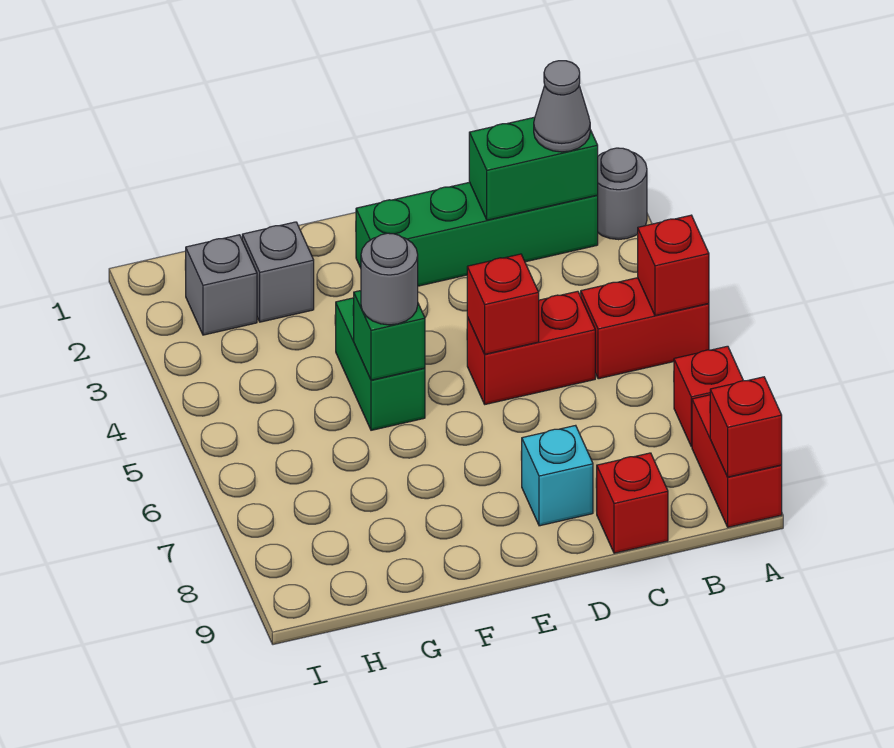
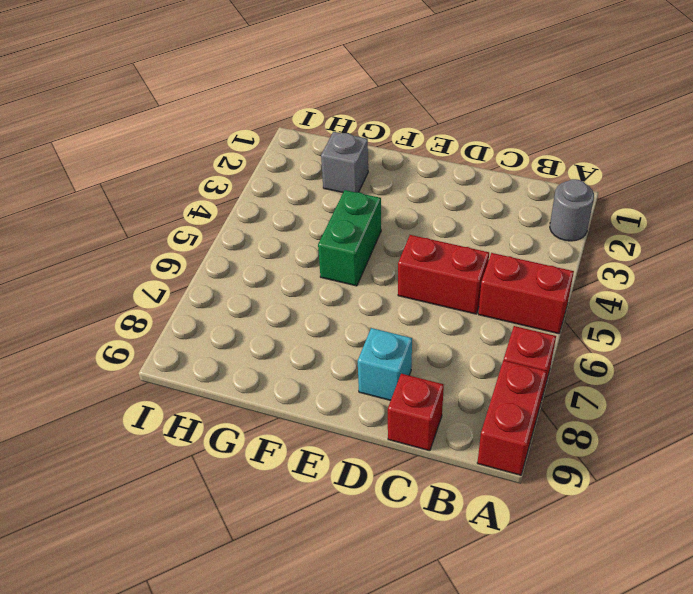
none -> green 1x4 brick [356,182,598,286]
none -> grey 1x1 brick [186,235,257,335]
none -> red 1x1 brick [638,215,709,316]

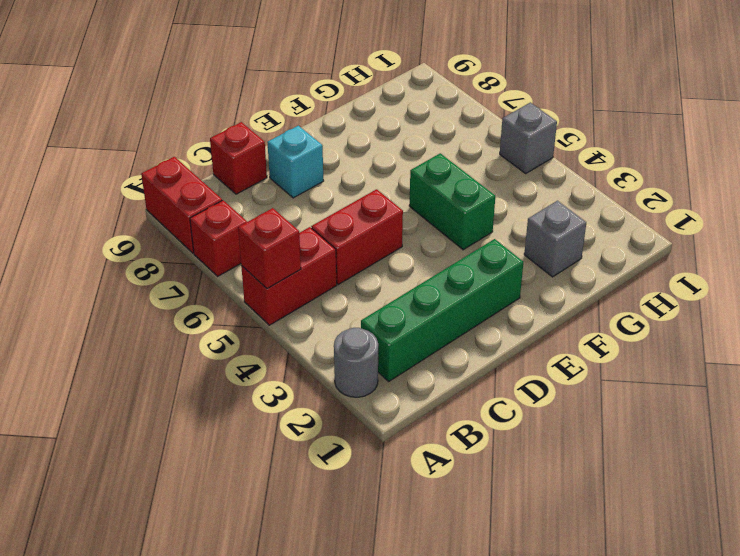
grey 1x1 brick [500,102,557,173] -> grey 1x1 brick moved to [186,235,257,335]
none -> red 1x1 brick [710,377,782,477]
none -> green 1x2 brick [469,117,598,220]
none -> red 1x1 brick [467,254,539,354]

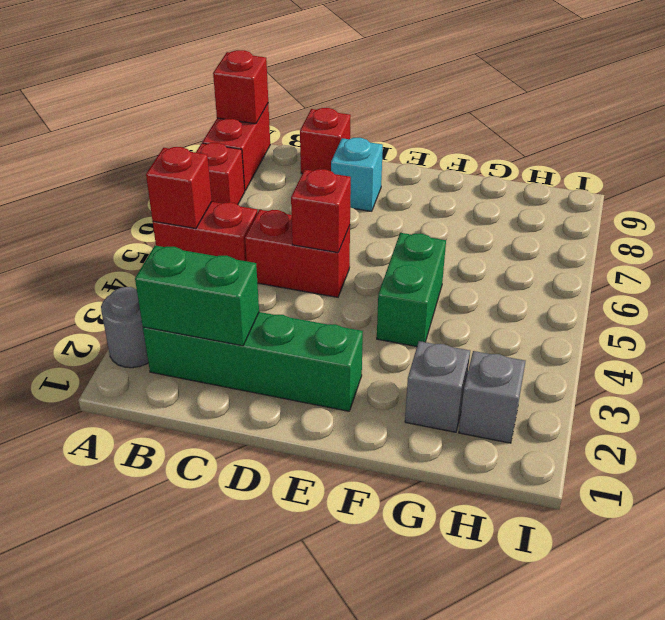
none -> green 1x1 brick [353,291,425,380]
none -> grey 1x1 cone [534,61,590,152]
none -> grey 1x1 round brick [361,233,418,325]

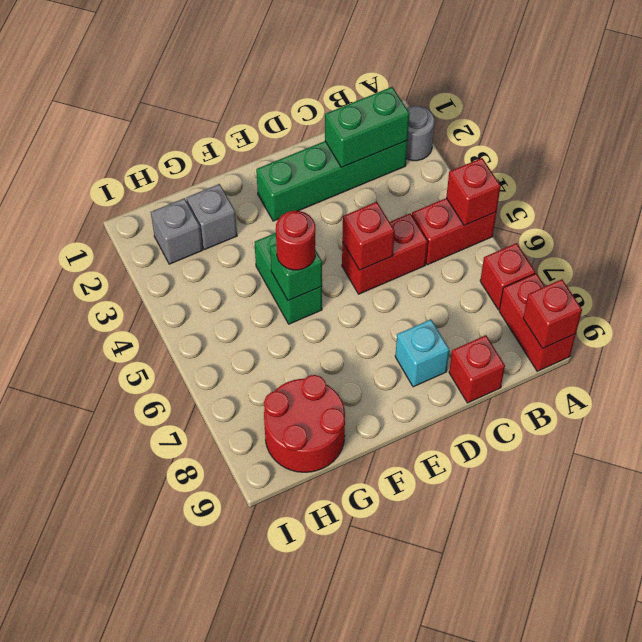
red 1x1 round brick [276,211,315,270] -> grey 1x1 round brick [361,233,418,325]
red 2x2 round brick [264,375,345,472] -> none
none -> grey 1x1 cone [534,61,590,152]

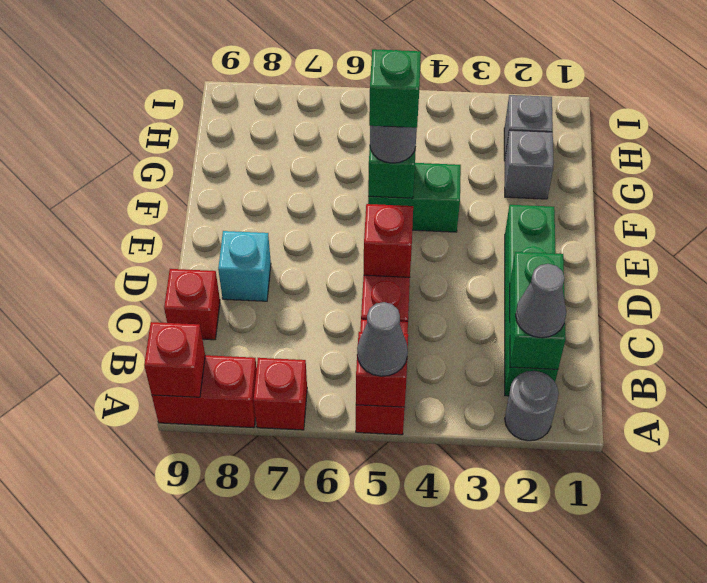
grey 1x1 cone [357,302,408,376] -> none
green 1x1 brick [369,49,421,128] -> none

